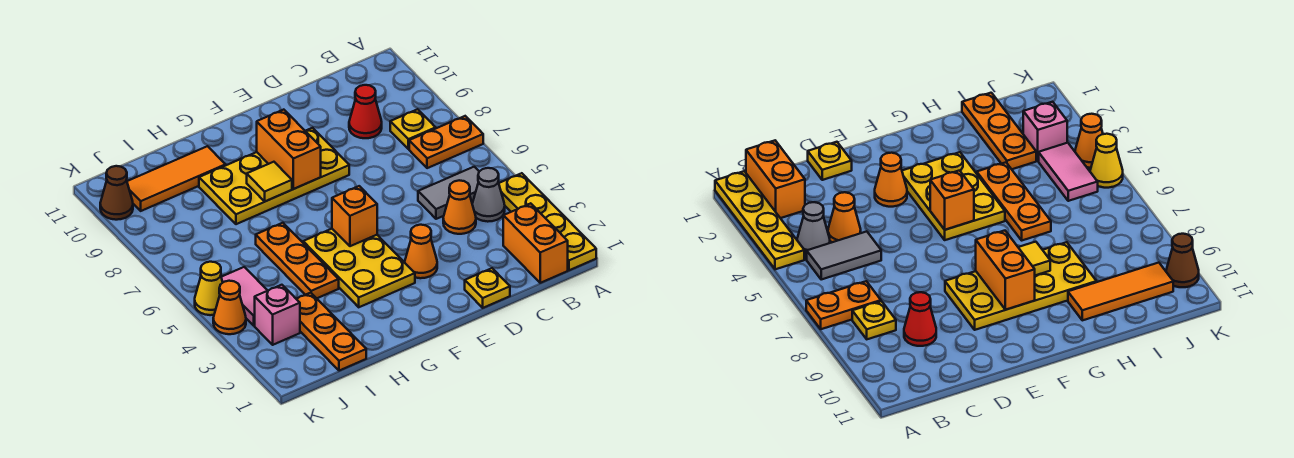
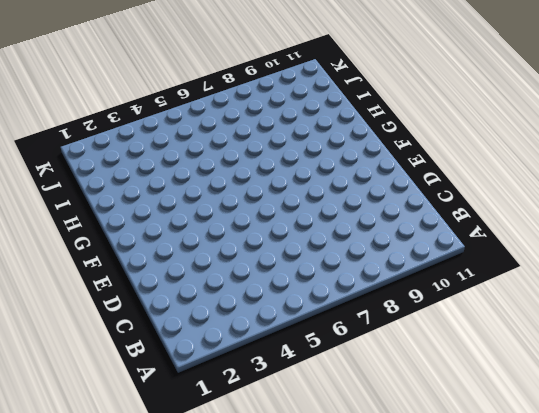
none -> yellow 1x4 plate [499,173,596,270]
none -> orange 1x2 plate [409,116,483,168]
none -> orange 1x2 brick [503,203,568,283]

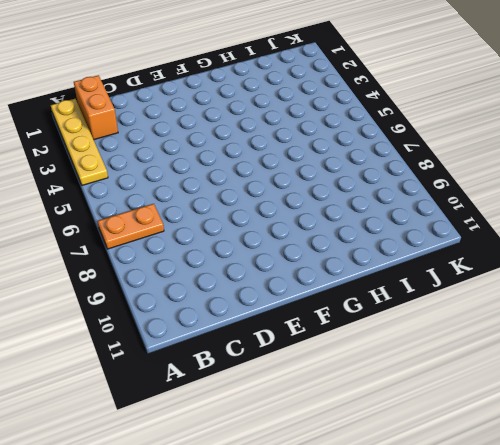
none -> grey 1x1 cone [472,168,505,222]
none -> grey 1x2 tile [418,167,479,219]
none -> yellow 1x1 plate [390,109,436,149]

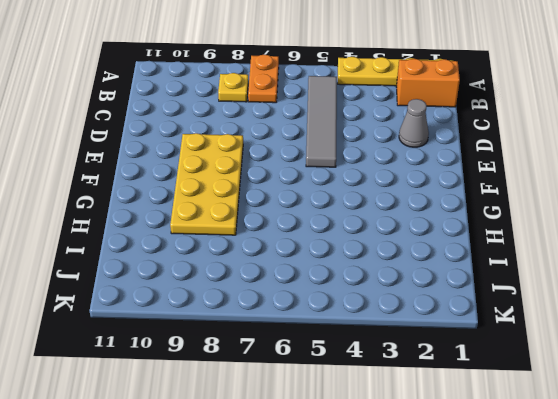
grey 1x4 tile [306,76,337,167] -> grey 1x2 tile [418,167,479,219]
grey 1x1 cone [399,99,429,147] -> grey 1x1 cone moved to [472,168,505,222]
none -> orange 1x1 cone [443,180,476,234]
none -> red 1x1 cone [349,85,382,138]
none -> yellow 1x1 plate [465,268,510,308]

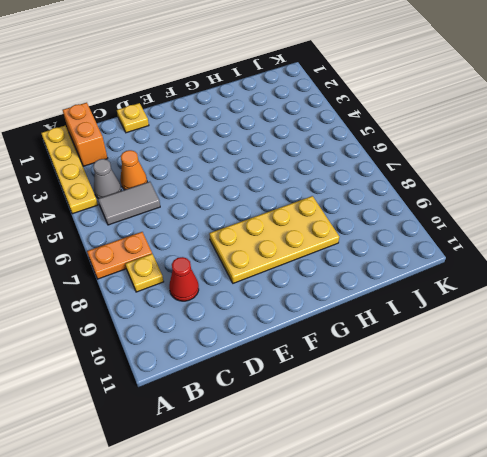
none -> orange 1x1 cone [405,225,437,278]
none -> yellow 2x3 plate [303,229,415,307]
none -> orange 1x3 plate [256,223,339,298]

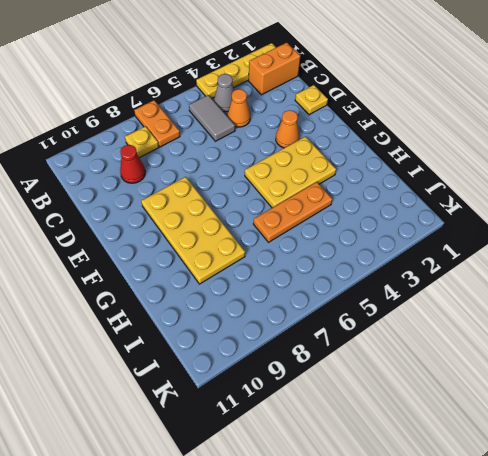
none -> orange 1x3 tile [127,146,226,211]
none -> orange 1x3 plate [297,293,366,371]
none -> pink 1x1 brick [255,285,300,345]

